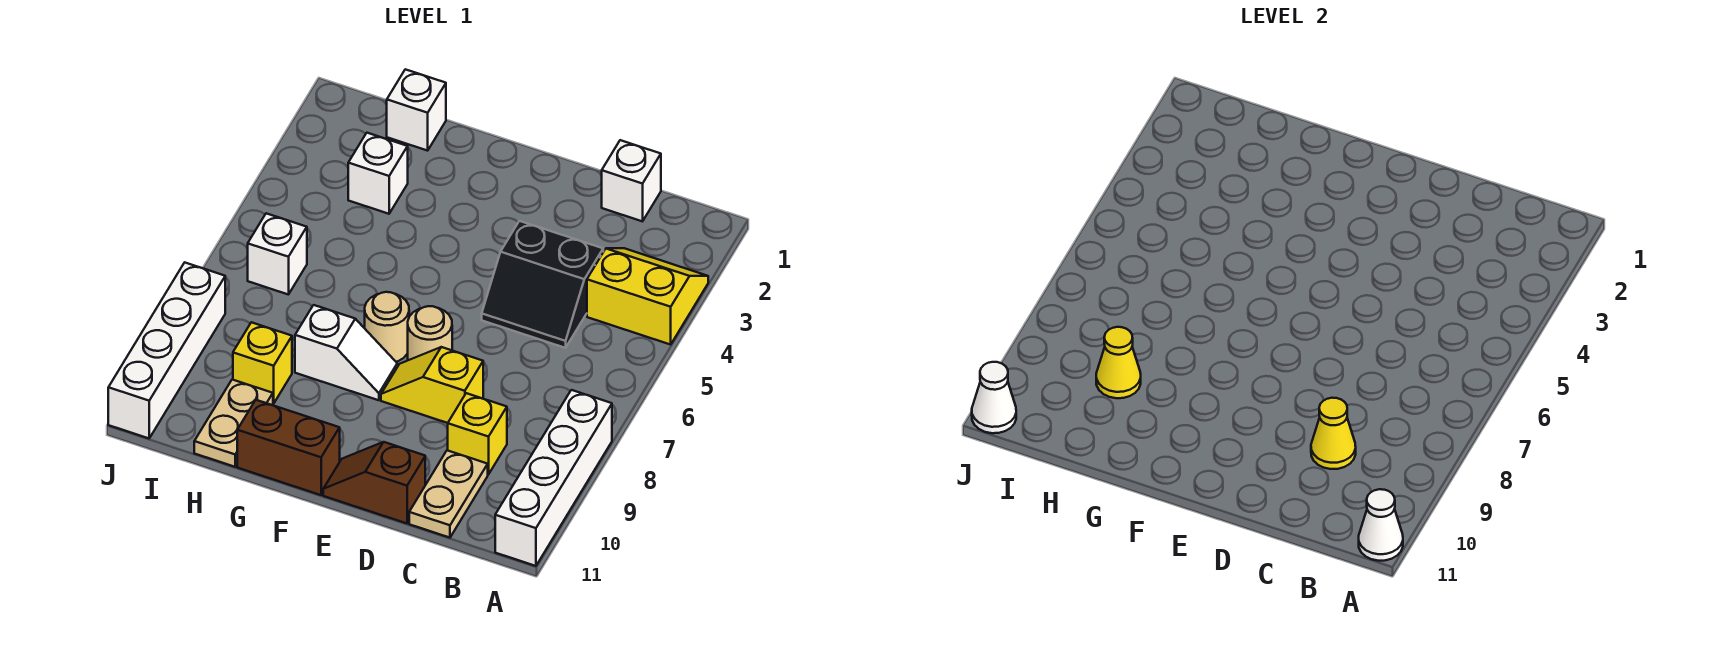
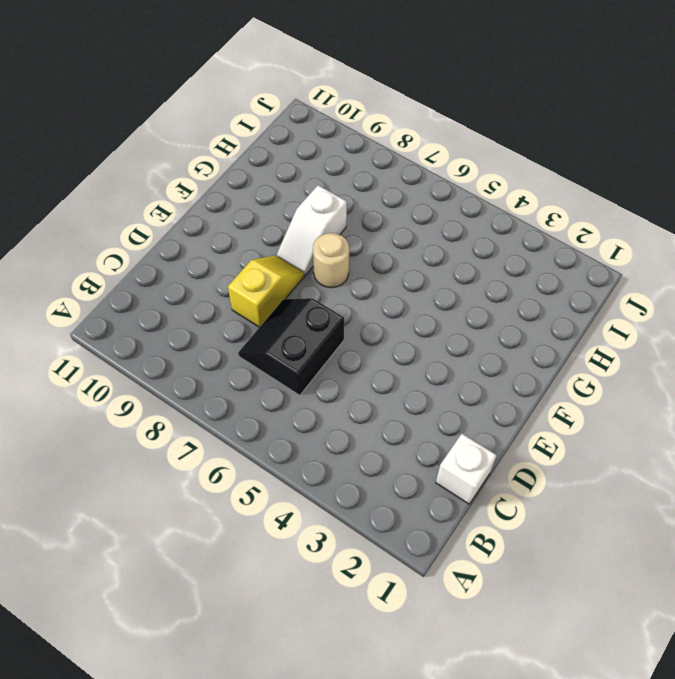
black 2x2 slope [238,298,344,395] -> black 2x2 slope moved to [482,221,603,348]
none -> yellow 2x2 slope [587,248,708,345]
none -> white 1x4 brick [495,390,612,566]
none -> yellow 1x1 brick [448,393,507,474]

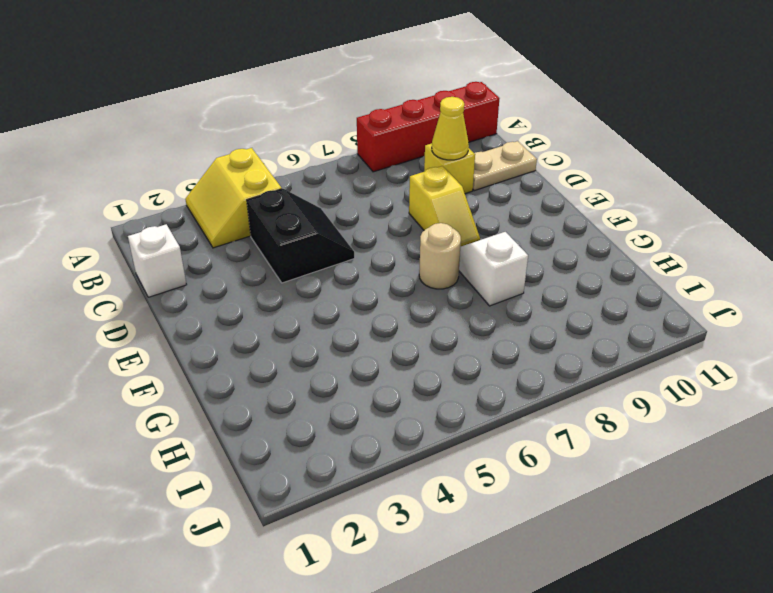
red 1x4 brick [357,82,500,172] -> white 1x4 brick [495,390,612,566]
none -> brown 1x2 slope [323,442,425,523]
none -> tan 1x1 round brick [408,306,452,360]
none -> brown 1x2 brick [237,400,340,495]

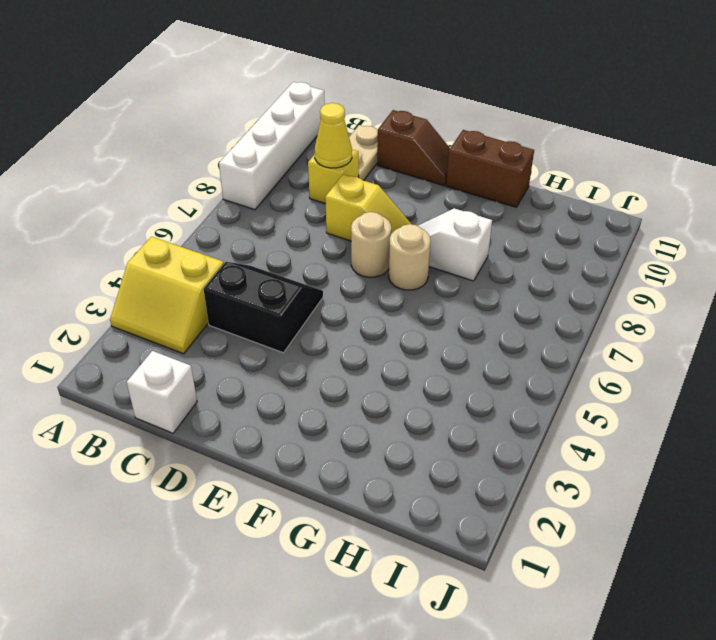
none -> white 1x1 brick [387,69,446,151]
none -> white 1x1 brick [348,133,408,214]
none -> yellow 1x1 brick [233,322,292,404]

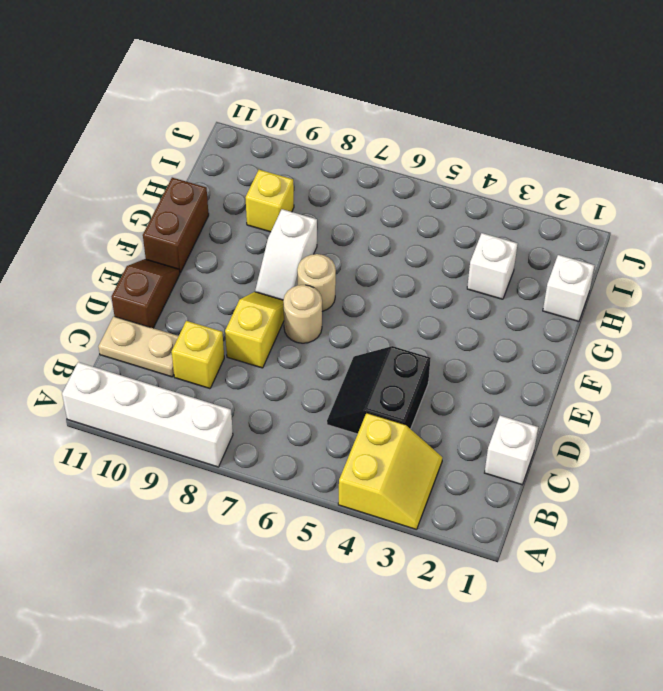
none -> tan 1x2 plate [194,380,273,467]
none -> white 1x1 brick [248,213,307,295]
none -> white 1x4 brick [108,263,225,438]

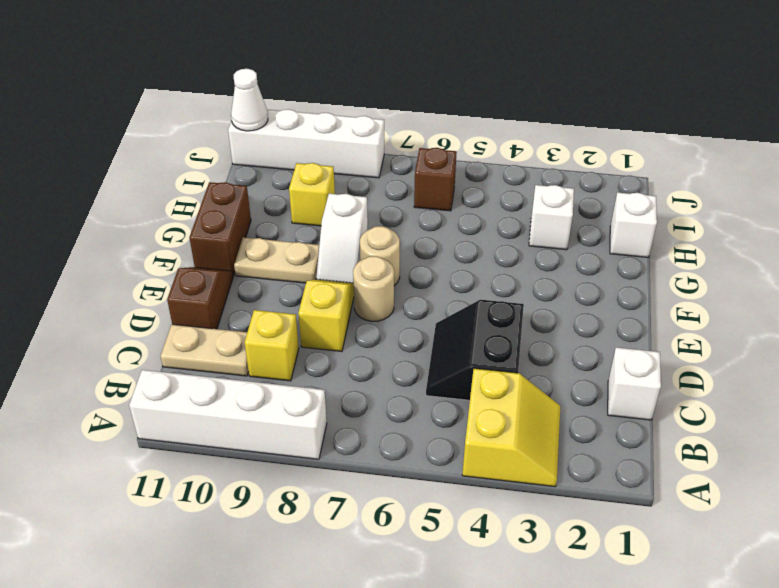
tan 1x2 plate [234,237,319,283] -> tan 1x2 plate moved to [194,380,273,467]
brown 1x1 brick [414,148,457,211] -> white 1x1 brick [248,213,307,295]
none -> white 1x1 cone [1359,489,1403,561]
none -> yellow 1x1 cone [1311,398,1356,469]
none -> yellow 1x1 cone [1096,327,1141,398]

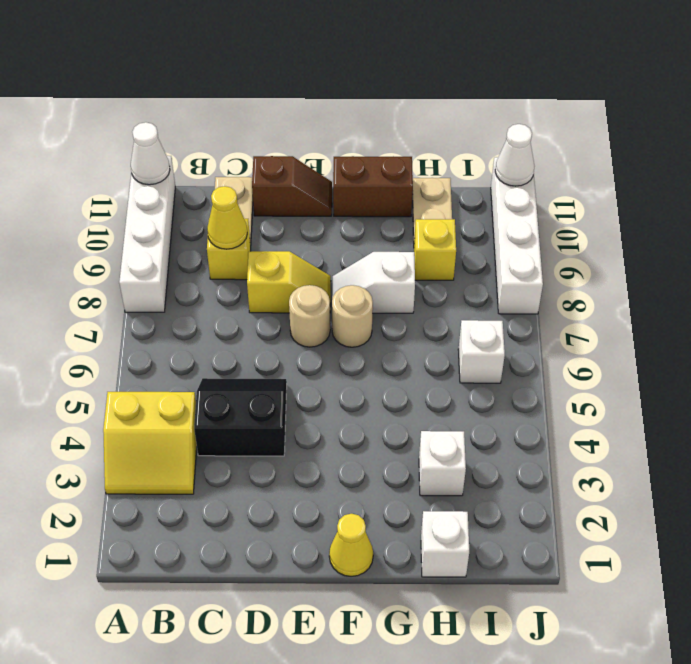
yellow 1x1 cone [329,514,373,576] -> yellow 1x1 cone moved to [1096,327,1141,398]
none -> white 1x1 brick [602,140,661,221]

